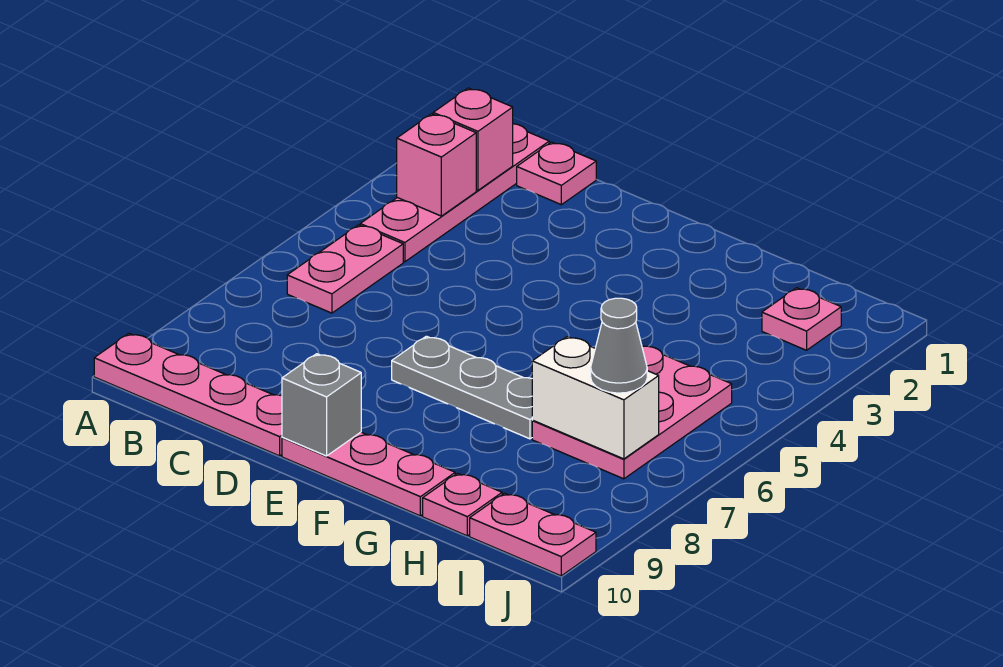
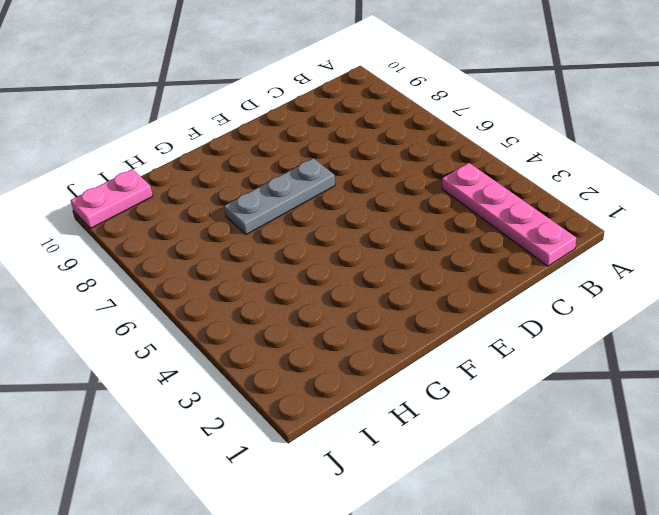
none -> pink 1x4 plate [94,334,282,456]
none -> pink 1x2 plate [287,225,403,313]
none -> pink 1x1 plate [517,142,596,205]

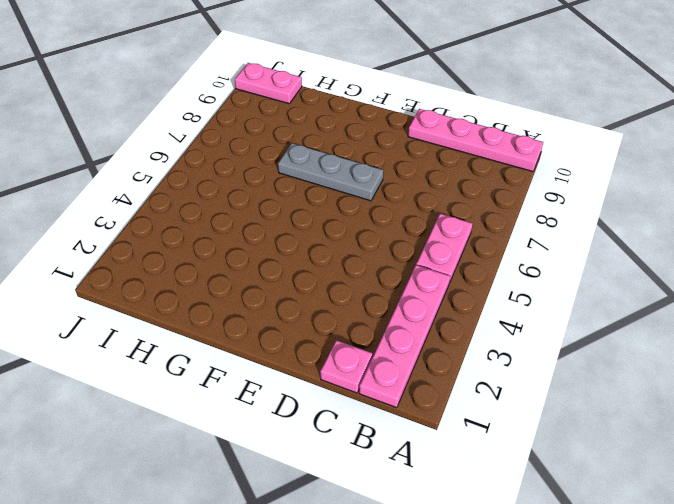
none -> pink 1x3 plate [282,432,455,516]
none -> pink 2x3 plate [532,346,732,479]
none -> pink 1x1 plate [423,473,502,536]

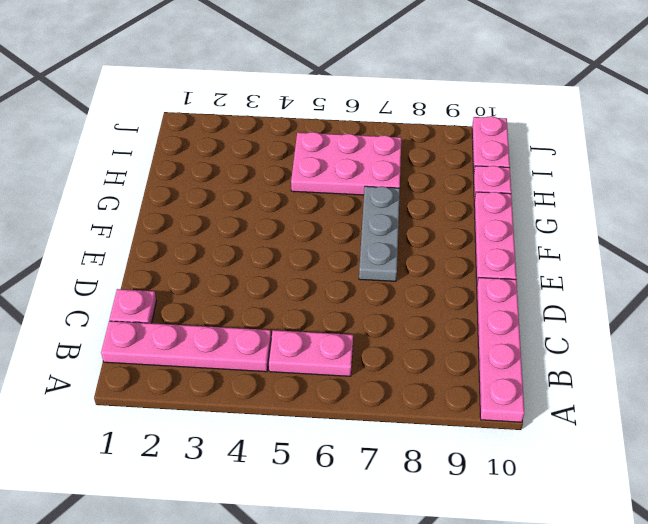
none -> pink 1x1 plate [762,288,841,350]
none -> pink 1x1 brick [433,88,513,190]
none -> pink 1x1 brick [397,114,476,216]

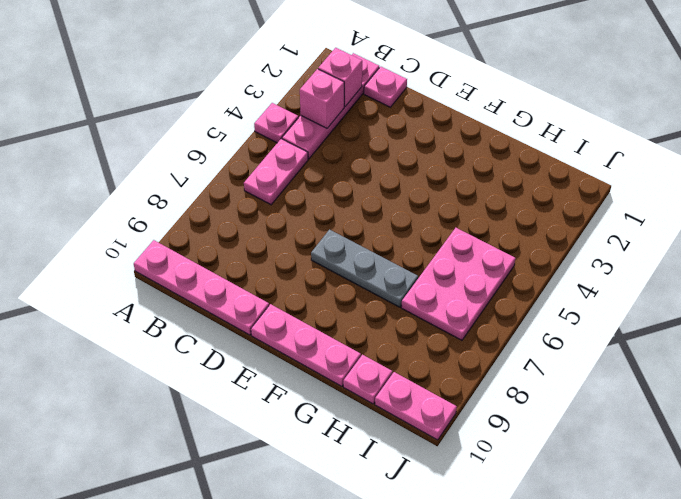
pink 1x1 plate [254,103,298,143] -> pink 1x1 plate moved to [762,288,841,350]
none -> grey 1x1 brick [282,354,361,456]
none -> white 1x2 brick [532,337,659,459]
none -> grey 1x1 cone [591,298,647,393]

